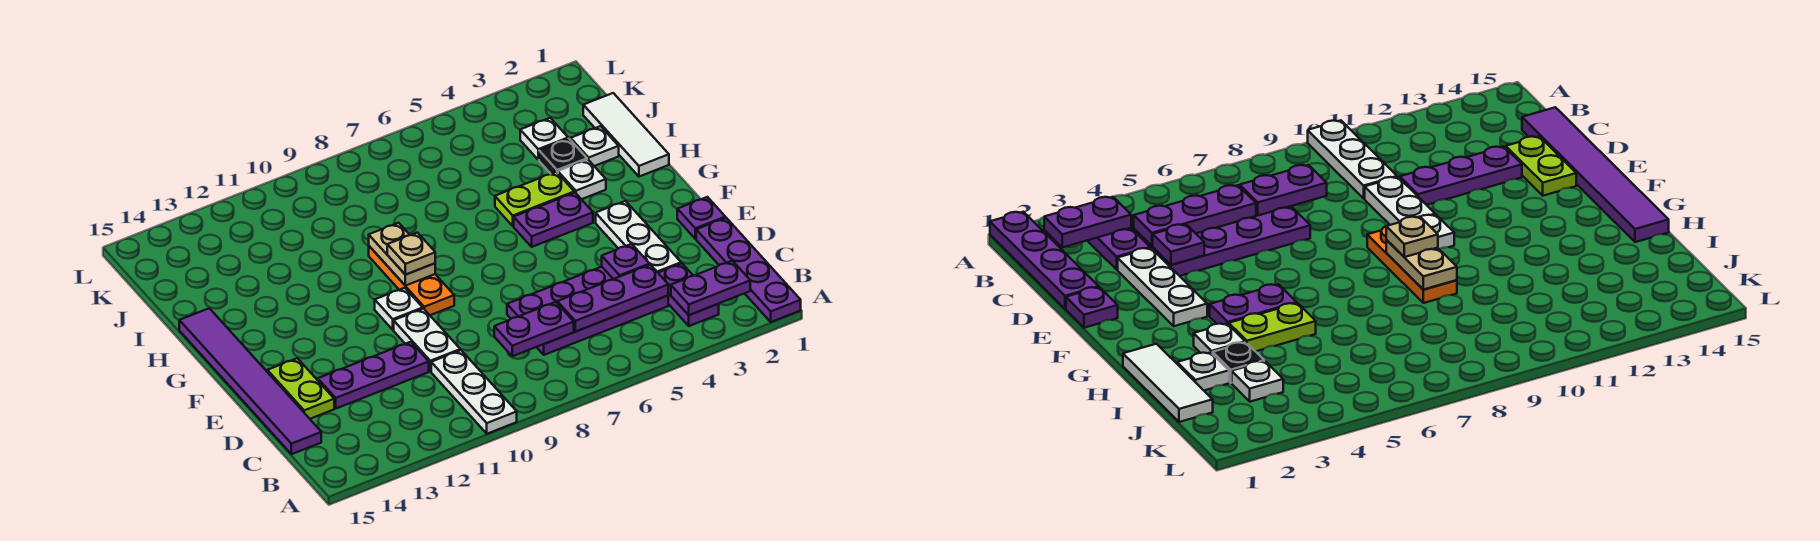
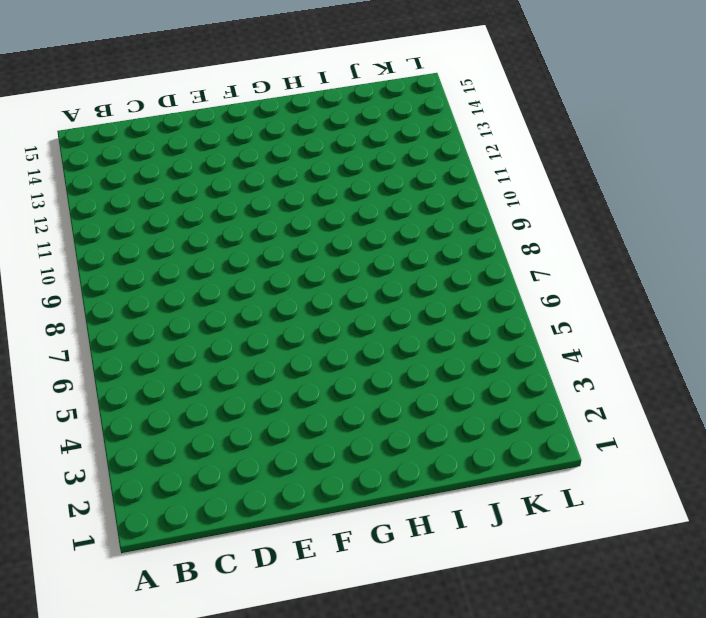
none -> purple 1x4 plate [696,218,801,322]
none -> white 1x3 plate [431,350,517,434]
none -> purple 1x2 plate [658,263,719,326]

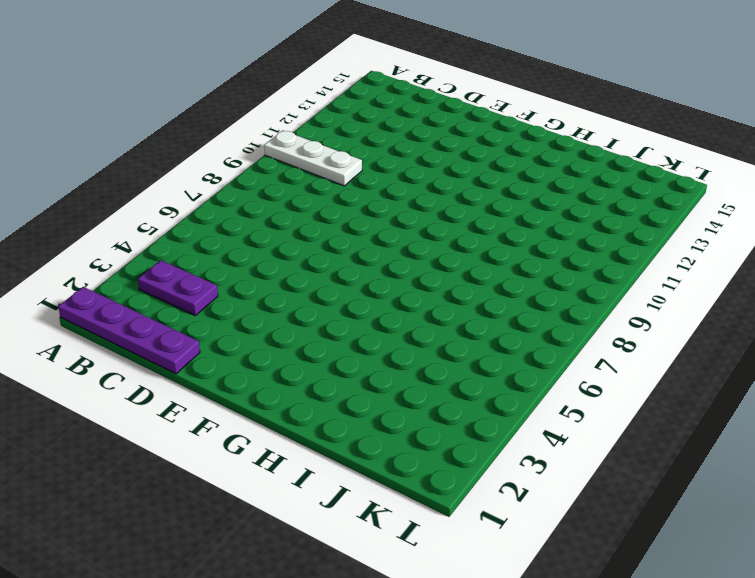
none -> purple 2x4 plate [507,267,668,355]
none -> purple 1x6 tile [179,308,321,454]
none -> white 1x3 plate [596,201,681,272]

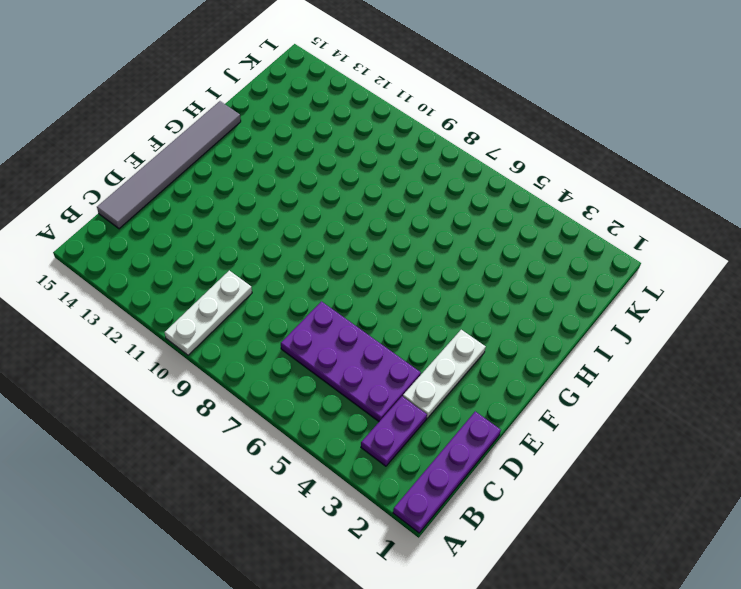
grey 1x6 tile [97,101,241,229] -> purple 1x6 tile [179,308,321,454]
none -> white 1x2 plate [394,309,460,371]
none -> purple 1x3 plate [318,342,429,408]
none -> lime 1x2 plate [267,358,334,419]

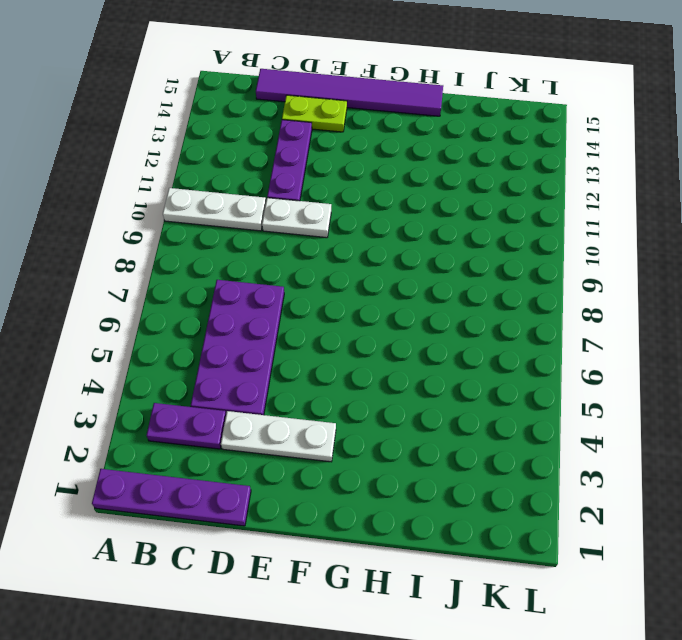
none -> purple 1x1 plate [677,197,725,239]
none -> orange 1x3 plate [369,246,454,315]
none -> white 1x1 plate [375,288,423,330]

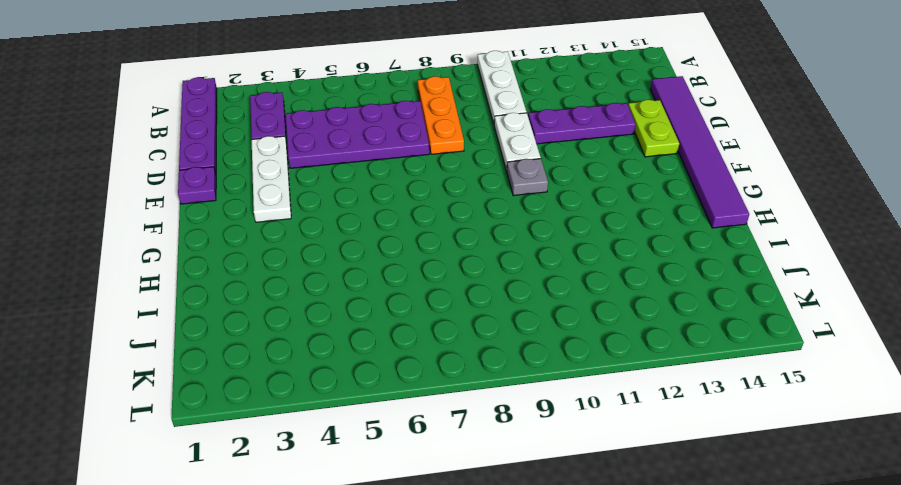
orange 1x3 plate [418,76,464,154] -> orange 1x3 plate moved to [369,246,454,315]
grey 1x1 plate [507,159,548,196] -> white 1x1 plate [375,288,423,330]
none -> purple 1x2 plate [514,193,593,247]
none -> white 1x3 tile [583,93,669,177]
none -> white 1x1 plate [558,159,606,199]

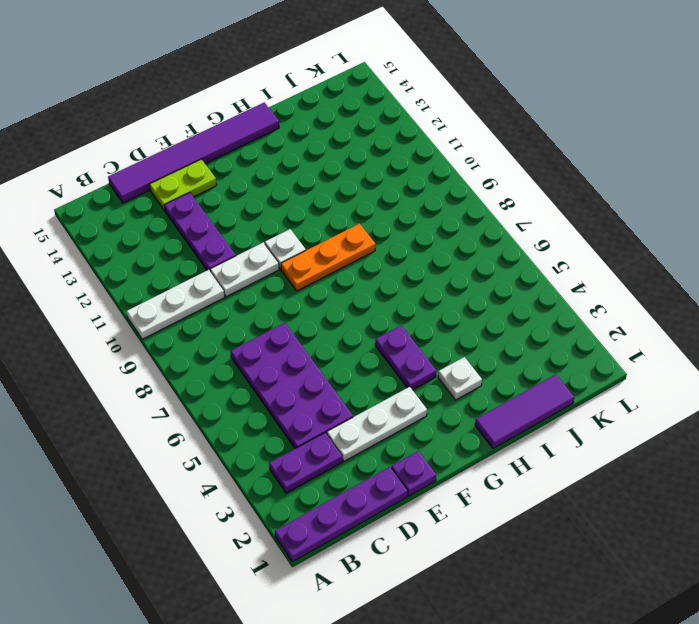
purple 1x3 tile [475,375,574,449] -> white 1x3 tile [583,93,669,177]
none -> lime 1x2 plate [495,172,574,226]
none -> white 1x1 plate [571,126,619,166]
none -> black 1x1 plate [539,139,587,174]

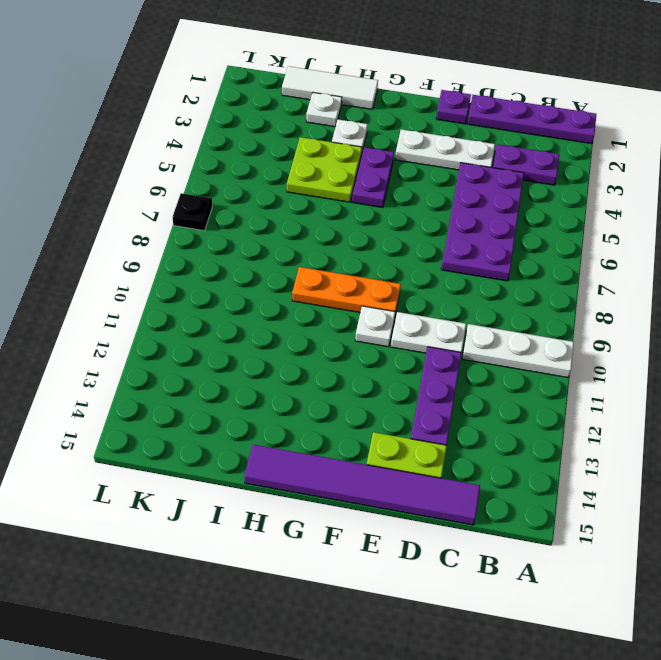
lime 2x2 plate [287,137,362,202] -> lime 1x2 plate [495,172,574,226]
black 1x1 plate [173,193,212,231] -> black 1x1 plate moved to [539,139,587,174]
none -> white 1x1 plate [520,118,568,160]
none -> purple 1x2 plate [671,261,750,315]
none -> purple 1x3 plate [557,265,668,332]

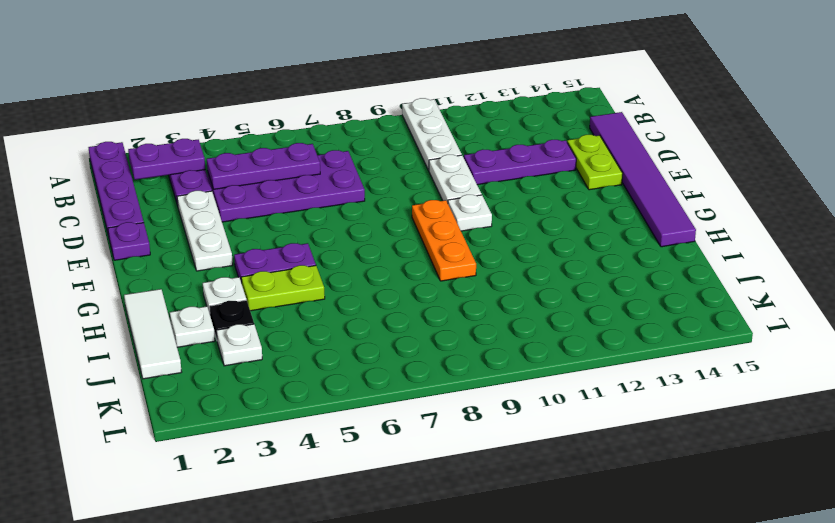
none -> purple 1x2 plate [494,302,574,356]
none -> purple 1x1 plate [602,244,650,279]
none -> tan 1x2 plate [369,223,435,286]

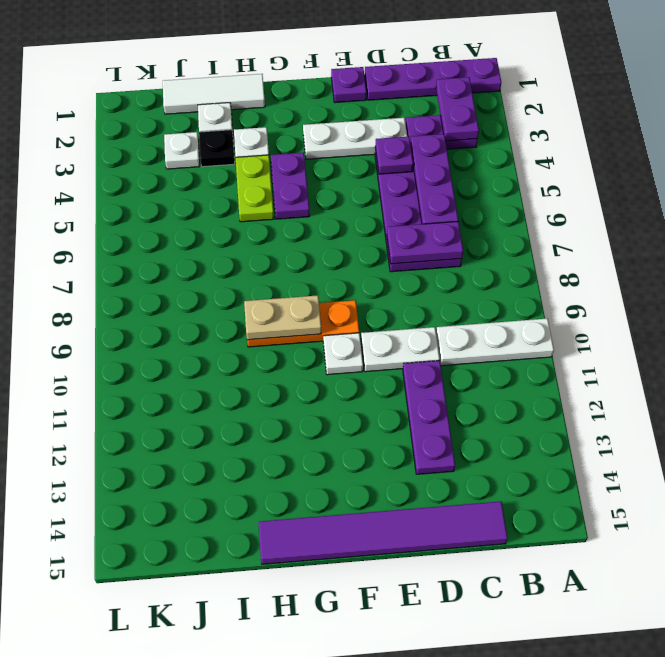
purple 1x2 plate [387,222,463,264] -> purple 1x2 plate turned to [494,302,574,356]
none -> lime 1x2 plate [267,358,334,419]
none -> tan 1x1 plate [387,233,435,275]

